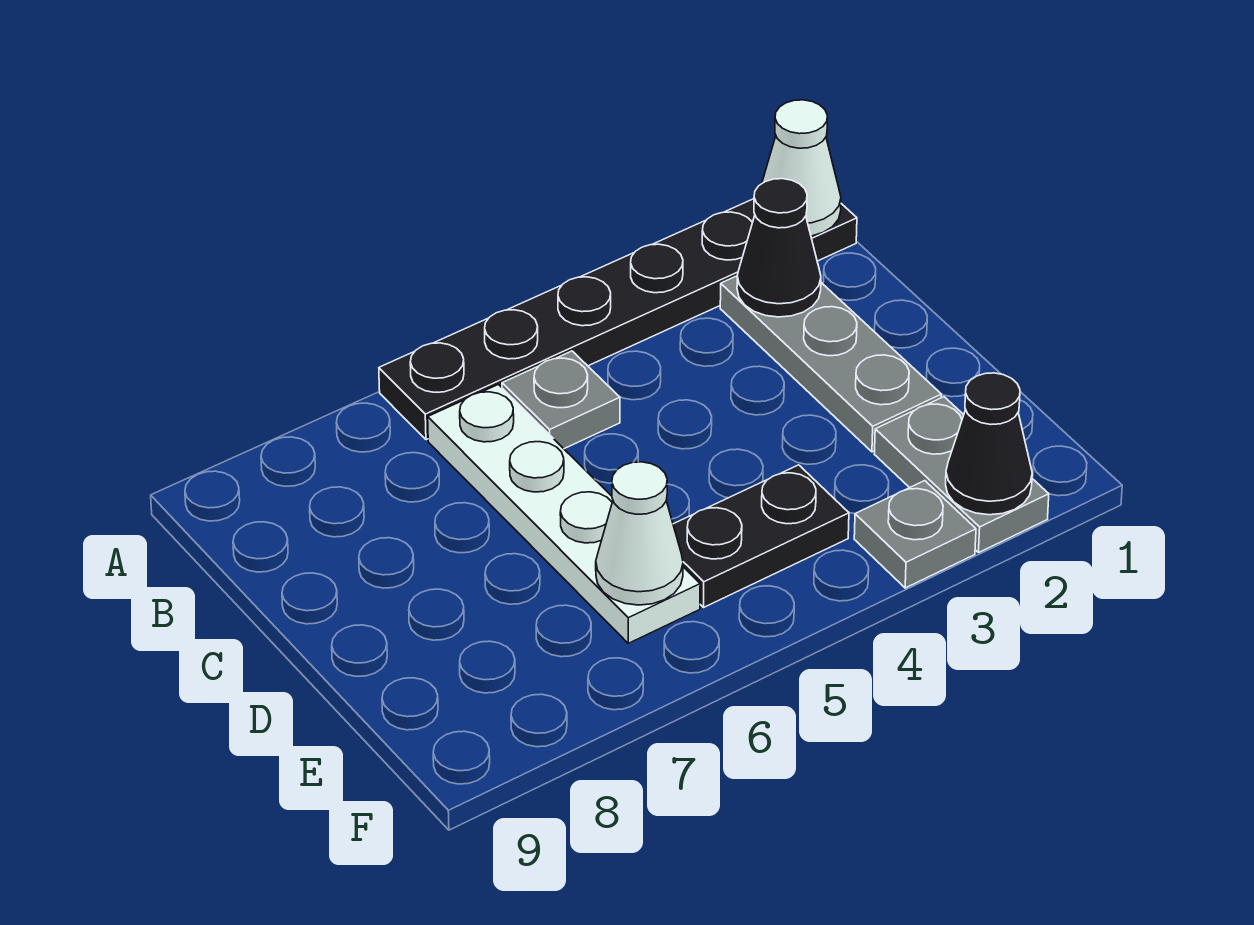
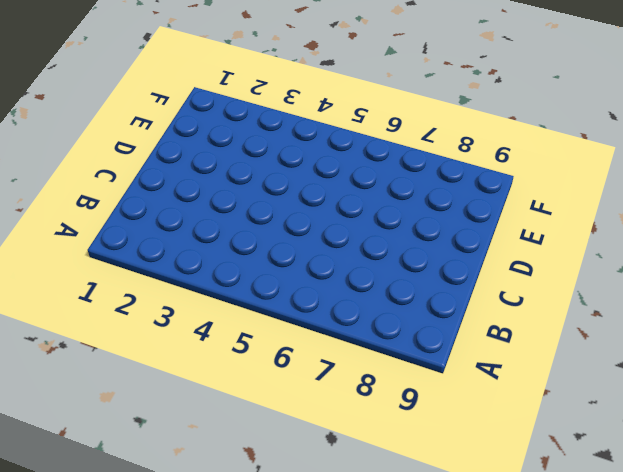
none -> black 1x6 plate [379,199,857,440]
none -> grey 1x3 plate [720,276,941,452]

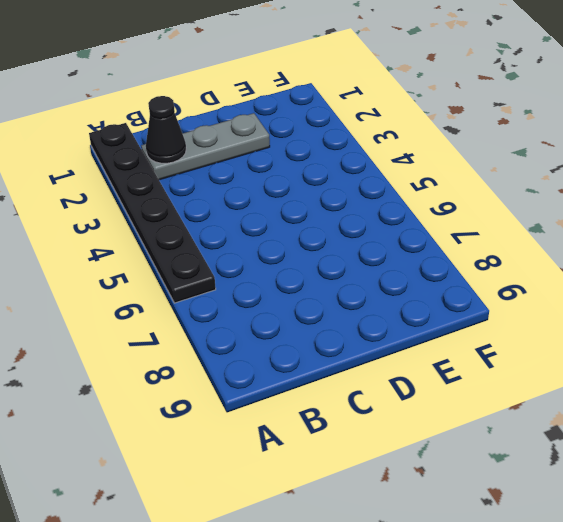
none -> grey 1x1 plate [502,351,620,449]
none -> white 1x4 plate [428,385,700,643]

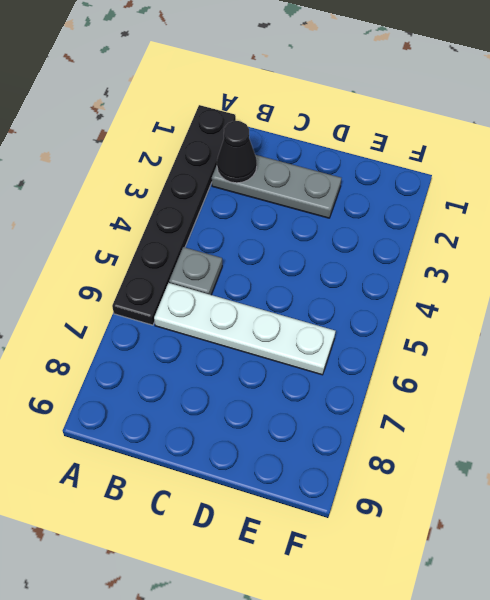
none -> grey 1x2 plate [874,397,1049,553]
none -> black 1x2 plate [673,465,849,607]

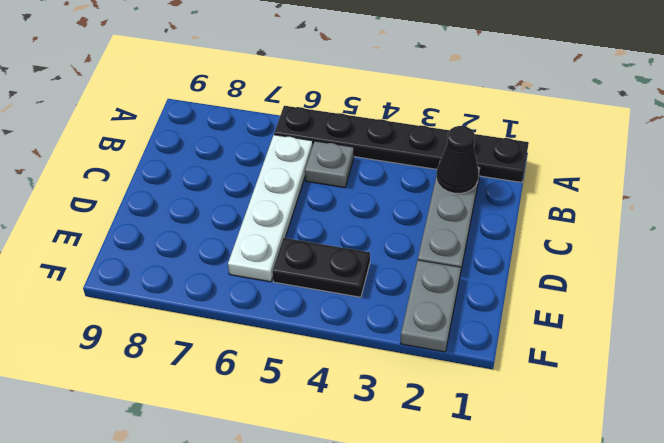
none -> grey 1x1 plate [854,481,976,588]
none -> white 1x1 cone [762,100,841,236]

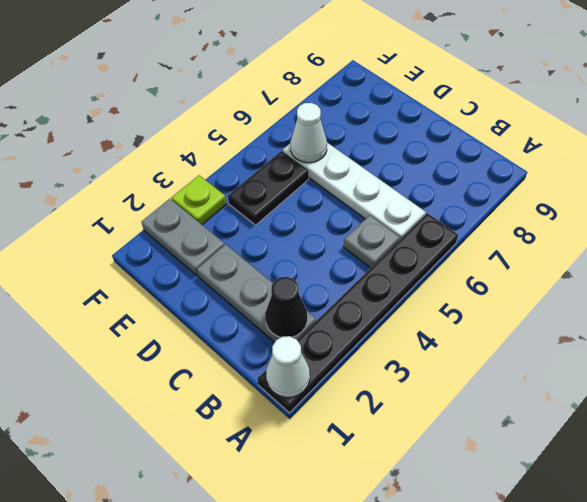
lime 1x1 plate [172,175,226,225] -> grey 1x1 plate [854,481,976,588]
none -> black 1x1 cone [946,373,1032,515]

